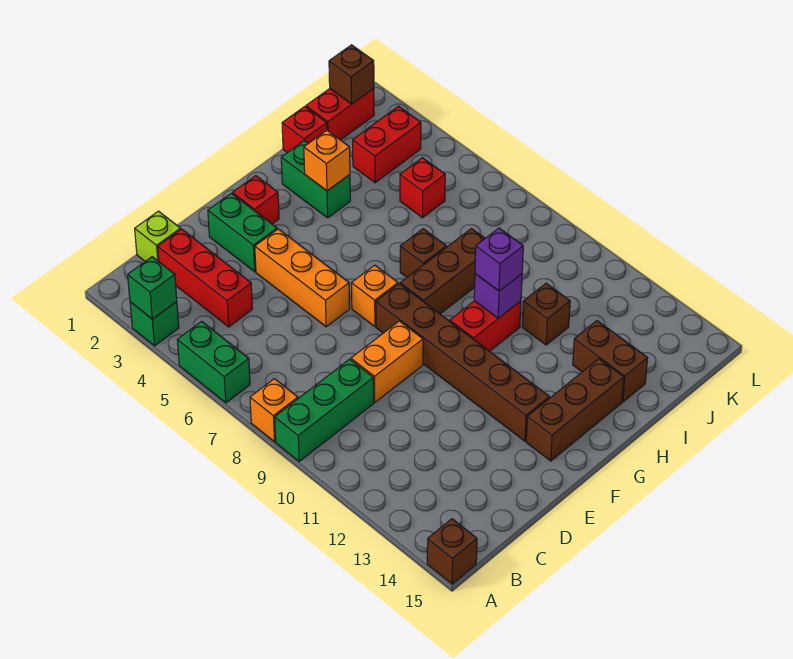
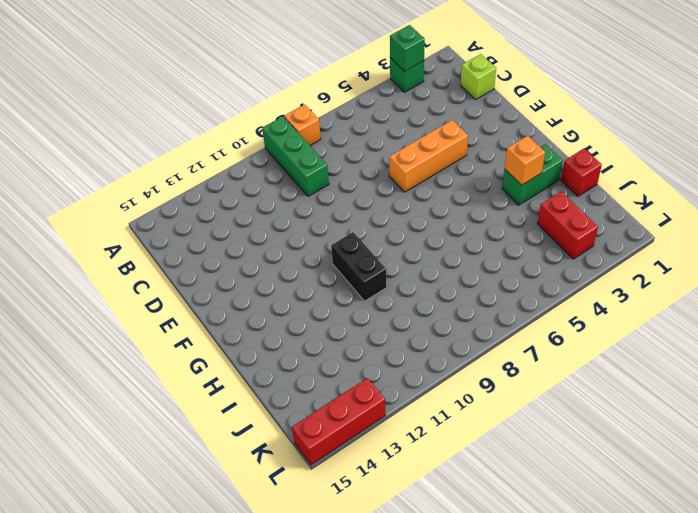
black 1x2 brick [331,232,387,301] -> red 1x2 brick [450,301,521,351]
red 1x3 brick [292,378,385,465] -> red 1x3 brick moved to [158,229,252,327]
none -> green 1x2 brick [177,321,250,403]
none -> brown 1x1 brick [427,519,477,584]
none -> orange 1x2 brick [351,321,423,402]

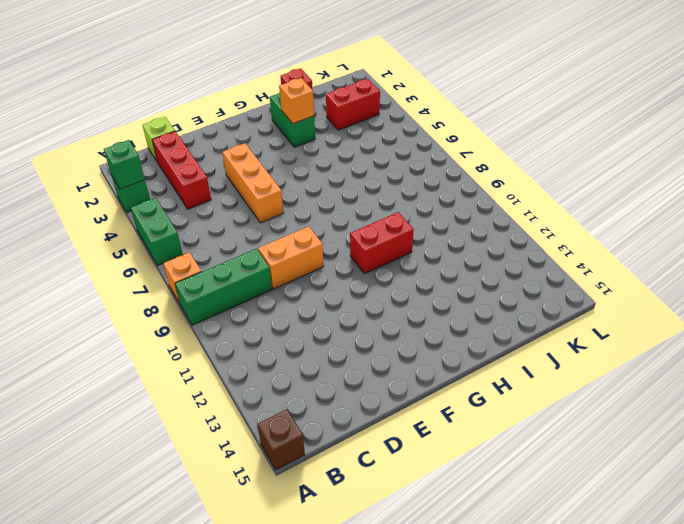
none -> green 1x2 brick [208,193,277,272]
none -> red 1x1 brick [233,176,279,224]
none -> orange 1x1 brick [352,265,398,327]

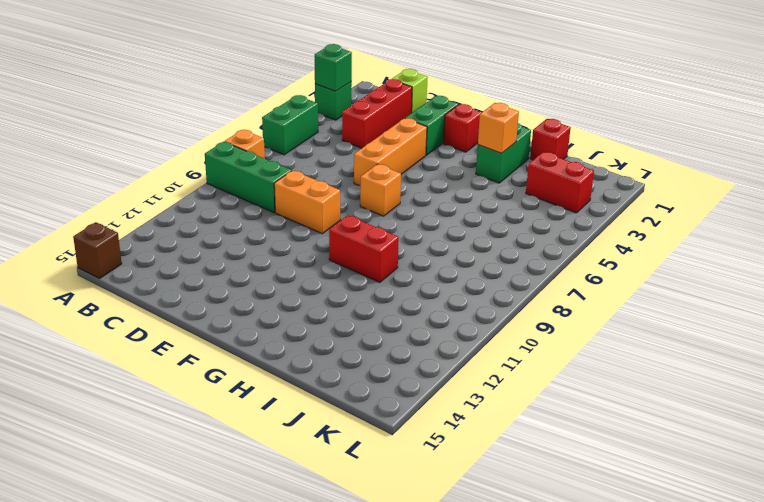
none -> brown 1x6 brick [376,284,549,441]
none -> brown 1x3 brick [526,359,624,461]
none -> brown 1x3 brick [400,229,485,314]

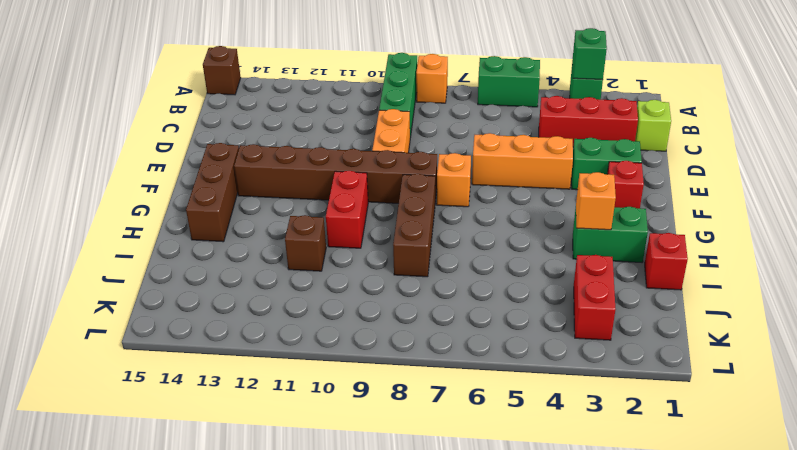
none -> brown 1x1 brick [400,229,446,277]
none -> brown 1x2 brick [573,321,648,402]
none -> red 1x2 brick [306,89,374,140]

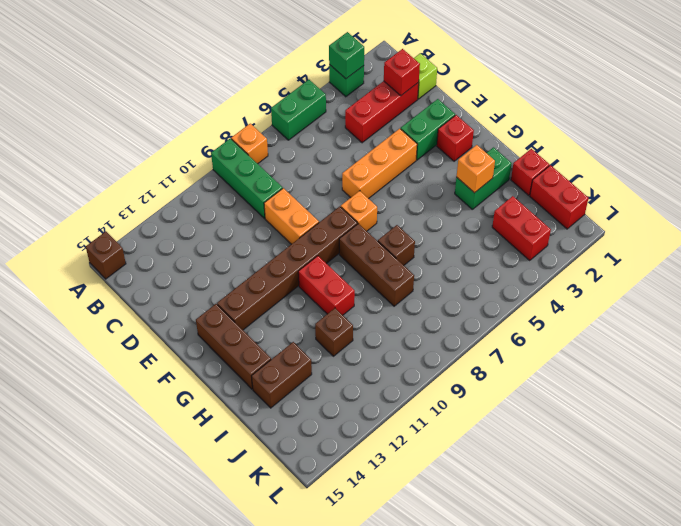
red 1x1 brick [384,49,420,96] -> red 1x1 brick moved to [400,158,445,218]
none -> purple 1x1 brick [474,274,522,318]
none -> brown 1x1 brick [329,45,374,104]
none -> purple 1x1 brick [475,228,523,291]

